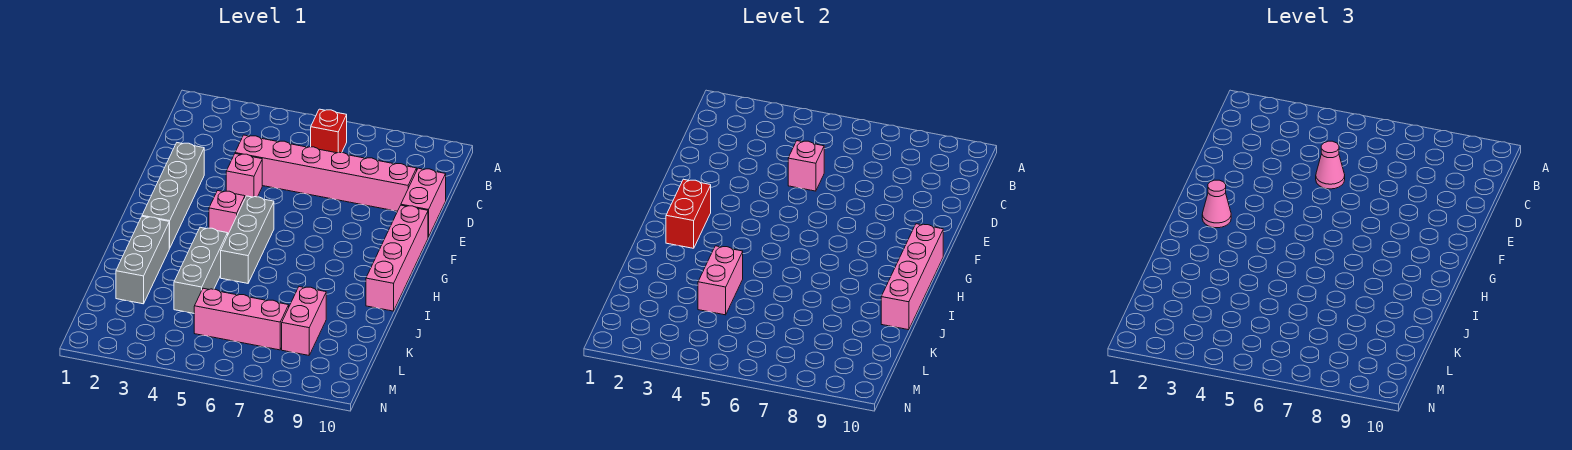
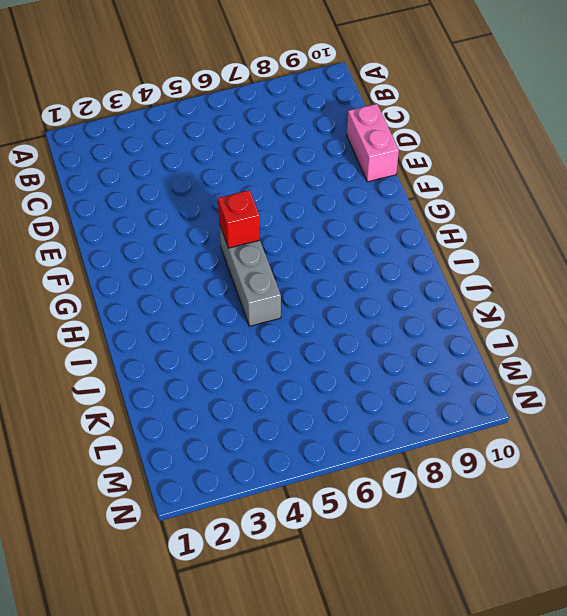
red 1x1 brick [218,190,260,248] -> red 1x1 brick moved to [311,109,347,153]
none -> pink 1x6 brick [235,135,417,211]
none -> grey 1x4 brick [142,143,204,248]
none -> pink 1x1 brick [226,154,262,198]

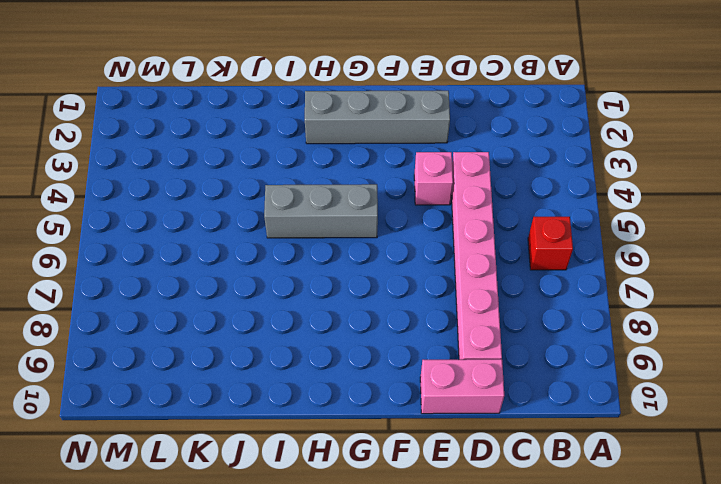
none -> pink 1x4 brick [366,205,428,311]
none -> pink 1x1 brick [209,191,245,234]
none -> grey 1x3 brick [116,216,169,304]

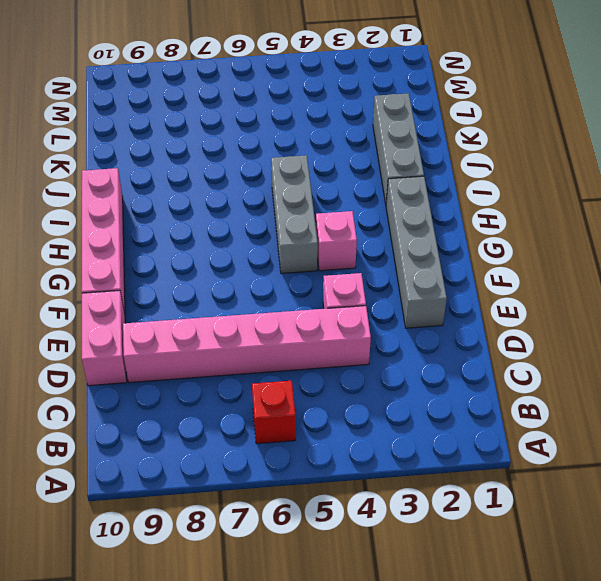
none -> grey 1x3 brick [174,227,228,313]
none -> pink 1x2 brick [282,287,326,355]
none -> pink 1x3 brick [194,288,289,350]

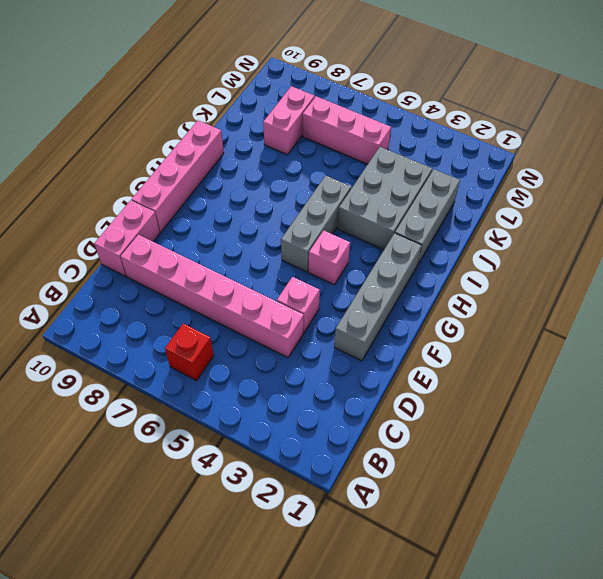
grey 2x3 brick [337,147,432,250] -> grey 1x3 brick [174,227,228,313]
none -> pink 1x1 brick [788,141,824,191]
none -> red 1x2 brick [666,179,711,248]
none -> pink 1x4 brick [881,224,943,330]

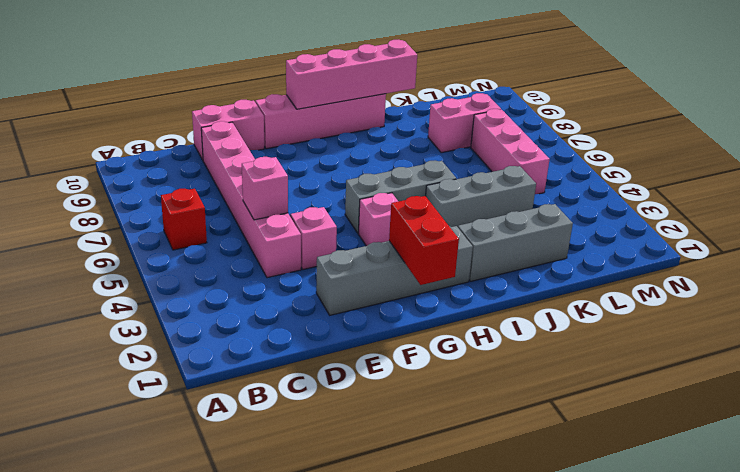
red 1x2 brick [389,196,459,285] -> red 1x2 brick turned to [666,179,711,248]
none -> pink 1x2 brick [698,246,743,315]
none -> pink 1x1 cone [1316,141,1345,189]
none -> pink 1x1 cone [1202,180,1231,228]

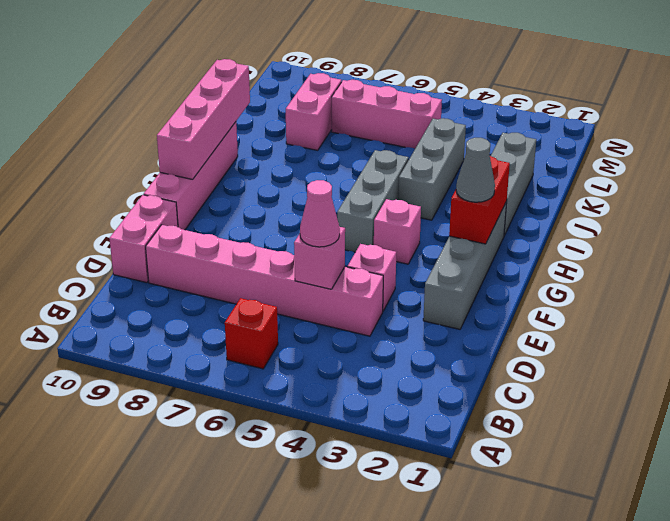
grey 1x1 cone [456,138,495,202] -> pink 1x1 cone [1202,180,1231,228]
none -> pink 1x2 brick [698,246,743,315]

